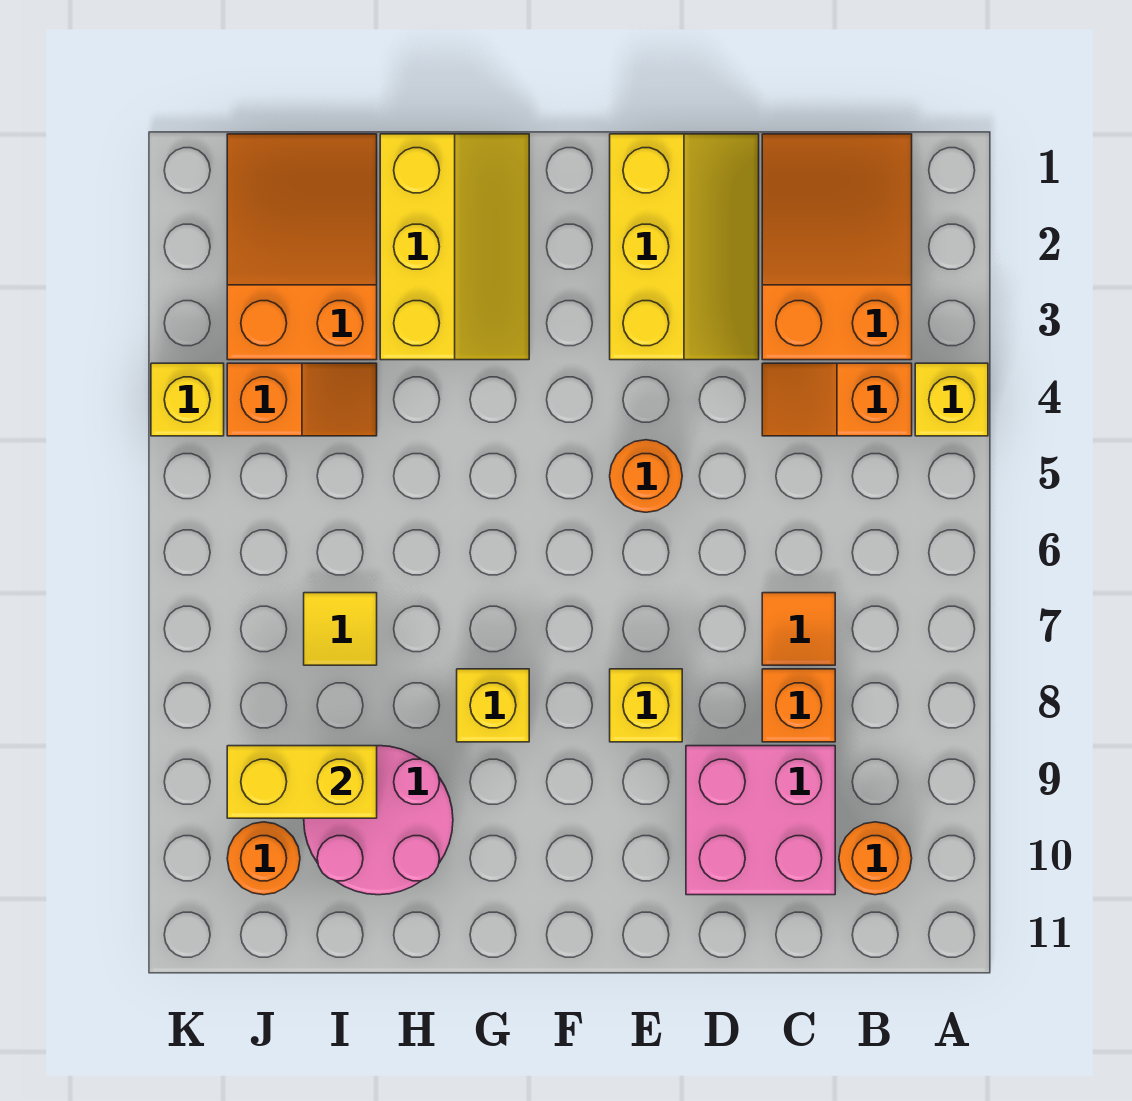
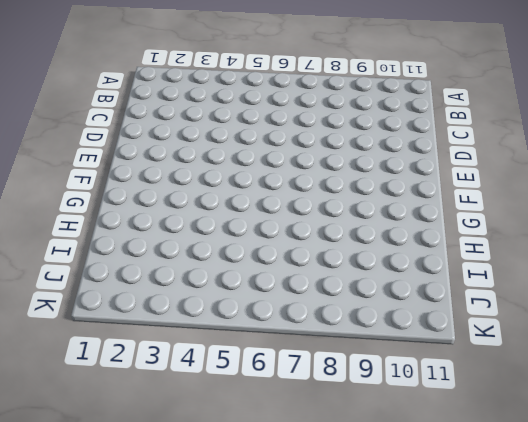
none -> yellow 1x1 brick [915,363,988,436]
none -> orange 2x3 slope [762,134,912,360]
none -> orange 1x2 slope [762,363,912,436]

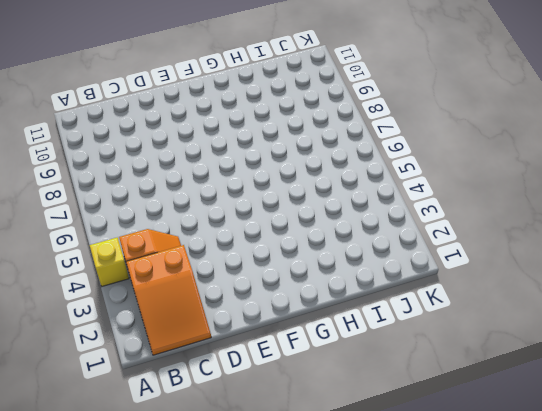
none -> orange 1x1 round brick [839,822,912,895]
none -> orange 1x1 tile [762,593,835,665]
none -> orange 1x1 brick [762,669,835,742]

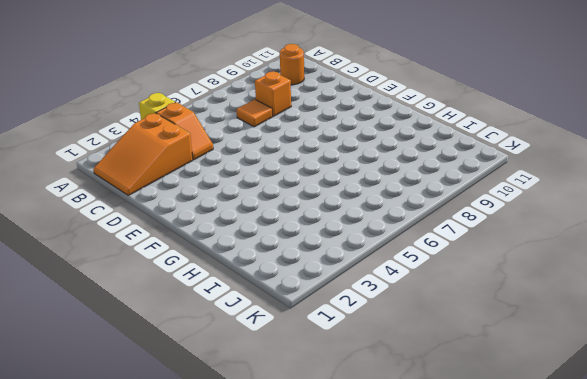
none -> pink 2x2 brick [686,746,835,895]
none -> yellow 2x3 slope [610,134,759,360]
none -> orange 1x1 round brick [610,440,682,512]

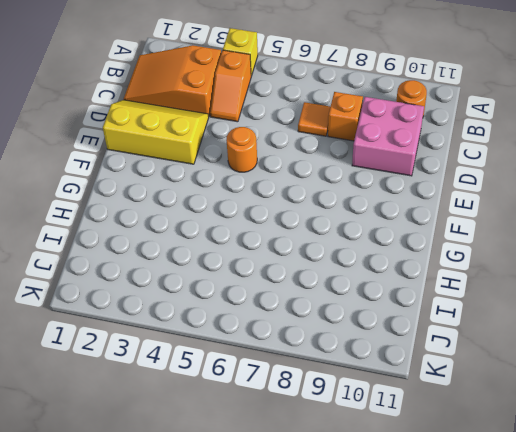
none -> yellow 1x1 brick [610,669,682,742]
none -> yellow 2x3 slope [380,134,529,360]
none -> yellow 1x1 brick [457,669,529,742]

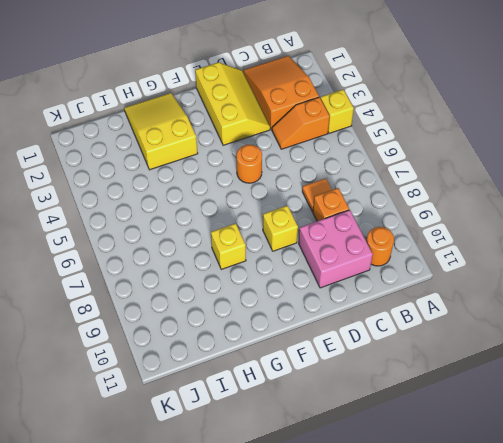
yellow 2x3 slope [124,93,198,170] -> yellow 2x3 slope turned to [380,134,529,360]
none -> pink 2x2 round brick [304,746,453,895]
none -> orange 2x3 slope [227,134,377,360]
none -> orange 1x2 slope [227,363,377,436]

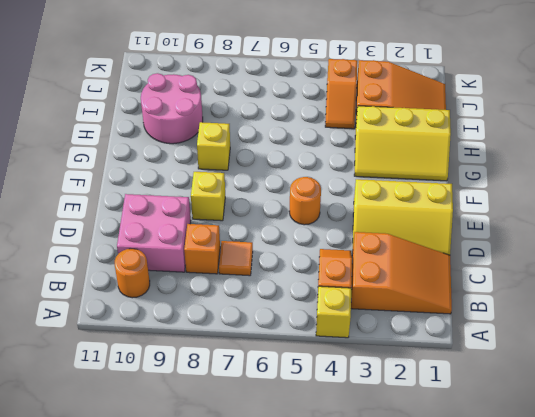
none -> yellow 1x1 tile [304,593,377,665]
none -> orange 1x1 round brick [227,822,300,895]
none -> yellow 1x1 brick [151,363,224,436]

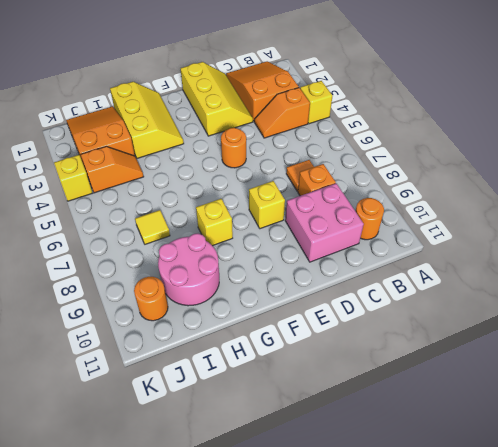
none -> yellow 1x2 brick [227,746,377,818]

